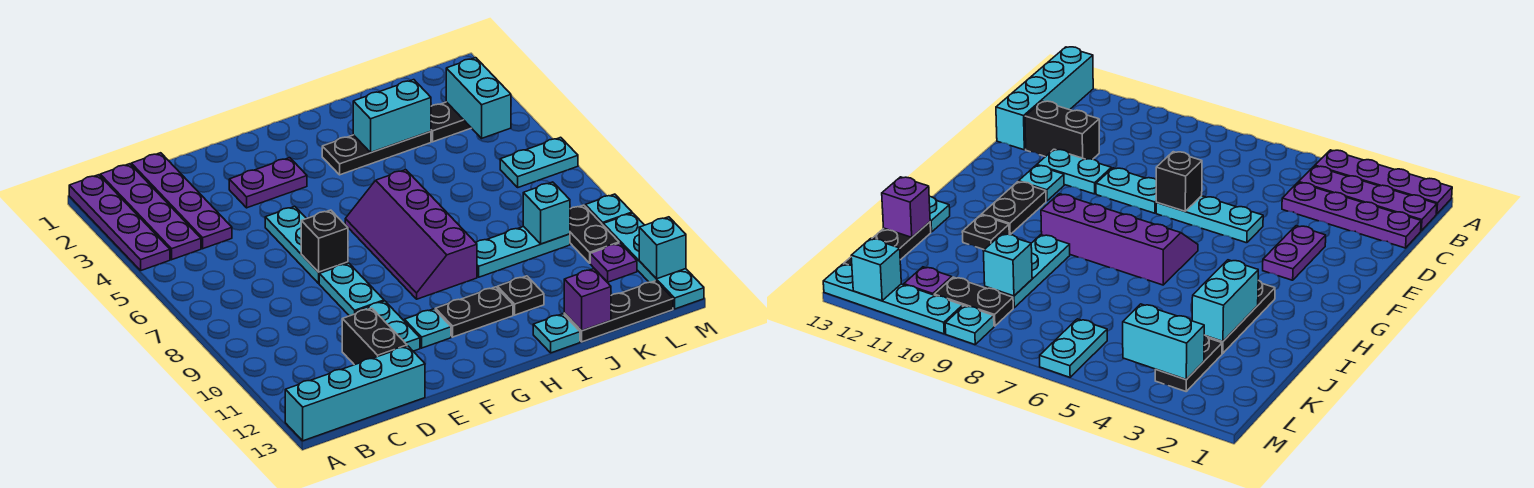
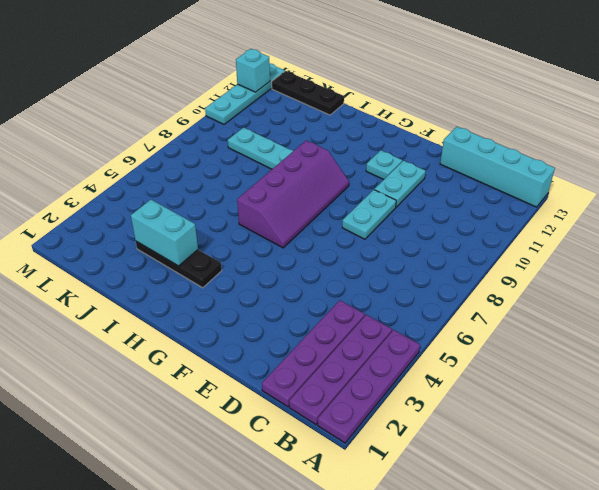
none -> black 1x2 brick [342,308,407,365]
none -> purple 1x2 plate [229,158,307,208]
none -> cyan 1x3 plate [265,206,348,283]

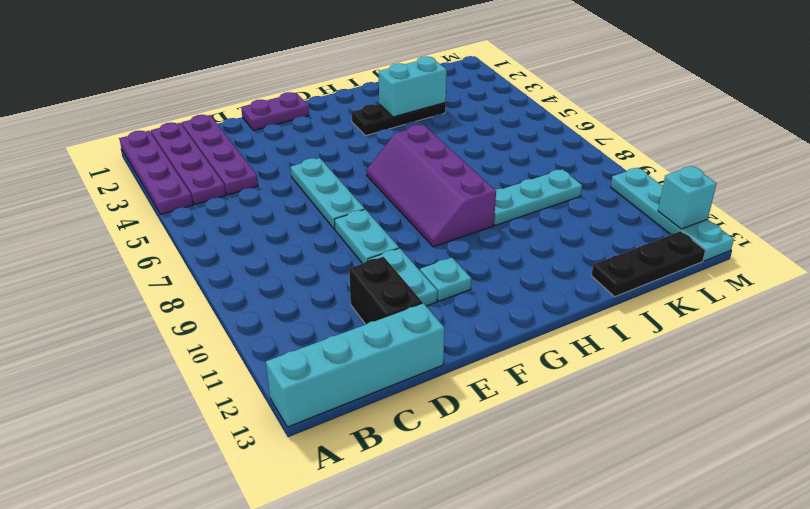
purple 1x2 plate [241,92,309,131] -> purple 1x2 plate moved to [229,158,307,208]
none -> black 1x2 plate [435,287,513,337]
none -> black 1x1 plate [497,276,544,315]
none -> cyan 1x1 plate [533,314,580,353]

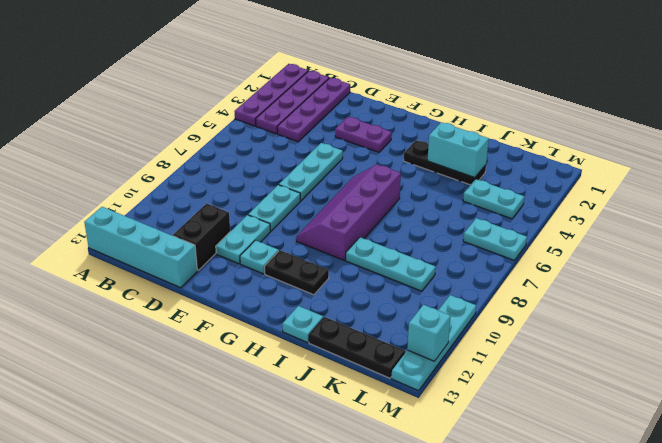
cyan 1x2 plate [463,179,524,219] -> none
none -> black 1x1 plate [497,276,544,315]
none -> black 1x2 plate [431,102,471,142]
none -> black 1x2 plate [570,205,619,263]

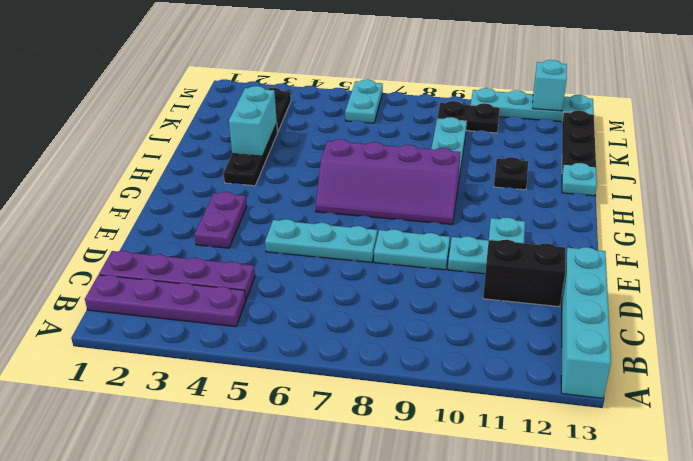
none -> purple 1x4 plate [69,175,170,270]
none -> black 1x2 plate [435,287,513,337]
none -> purple 1x1 plate [590,243,637,282]

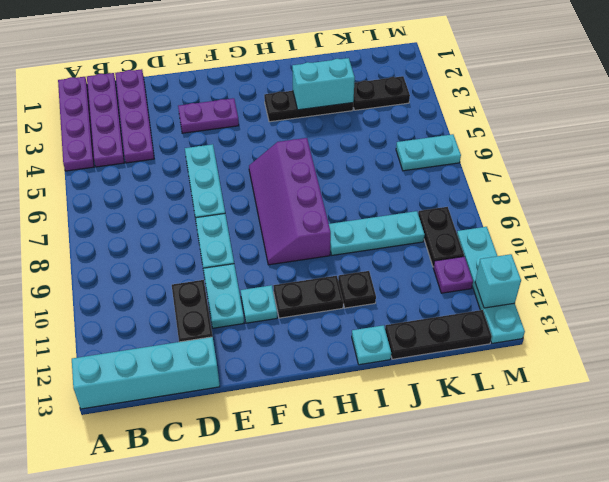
none -> cyan 1x1 plate [585,194,632,225]
none -> black 1x1 brick [301,210,348,272]
none -> purple 1x1 brick [564,269,611,331]

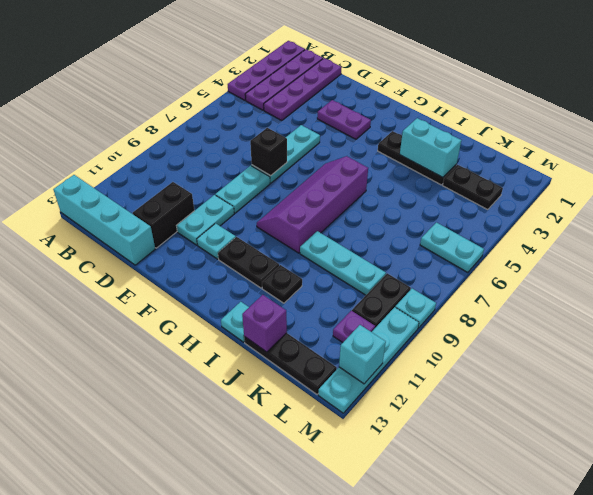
none -> cyan 1x1 brick [523,182,570,244]
none -> cyan 1x2 brick [446,58,511,138]

